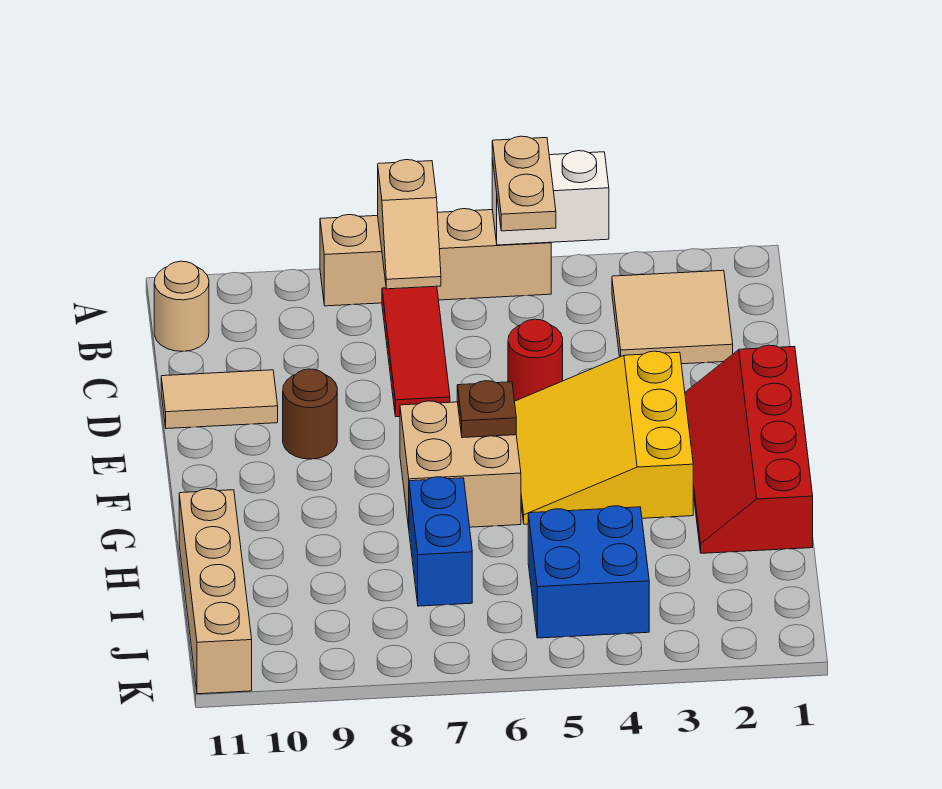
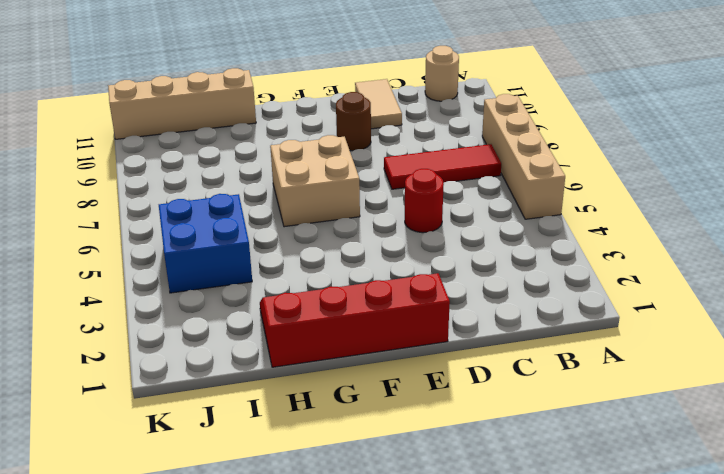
none -> tan 2x2 tile [612,270,733,364]
none -> yellow 3x3 slope [515,351,693,524]
none -> blue 1x2 brick [409,477,472,606]

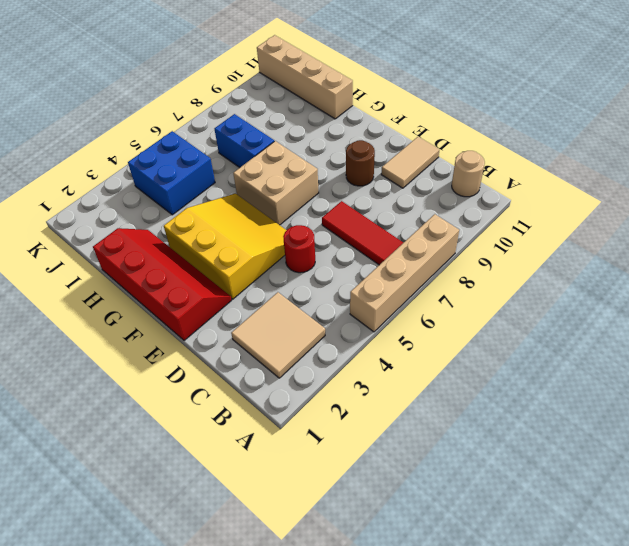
none -> white 1x2 brick [492,151,609,245]
none -> tan 1x2 slope [378,160,441,289]
none -> brown 1x1 plate [457,381,516,438]

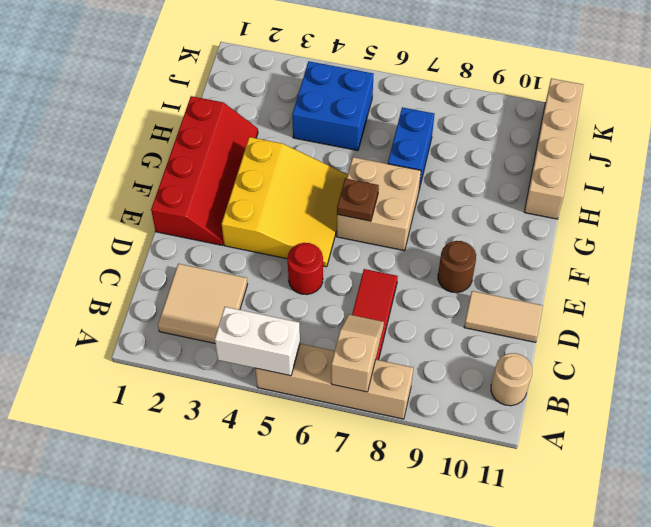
none -> tan 1x2 plate [492,136,556,231]

